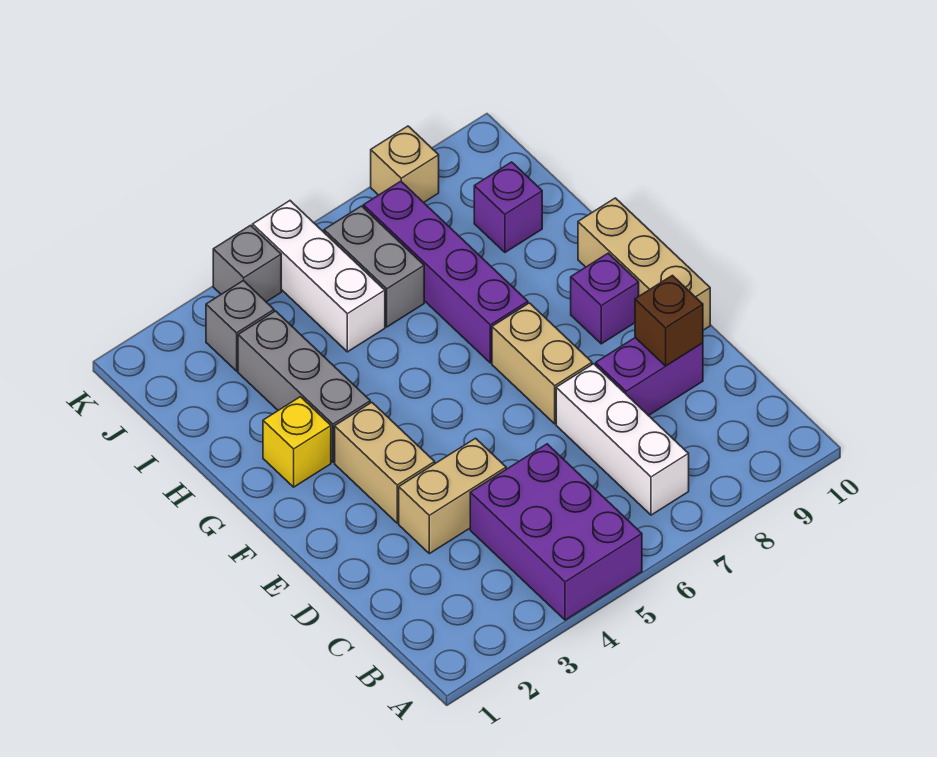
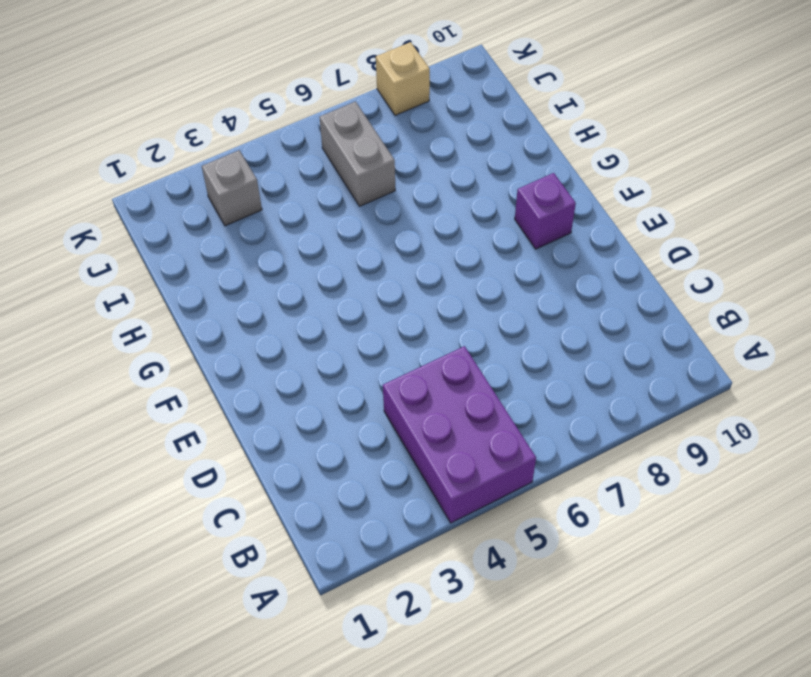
none -> white 1x3 brick [556,364,689,515]
none -> tan 1x2 brick [399,438,506,554]
none -> purple 1x2 brick [596,338,703,416]

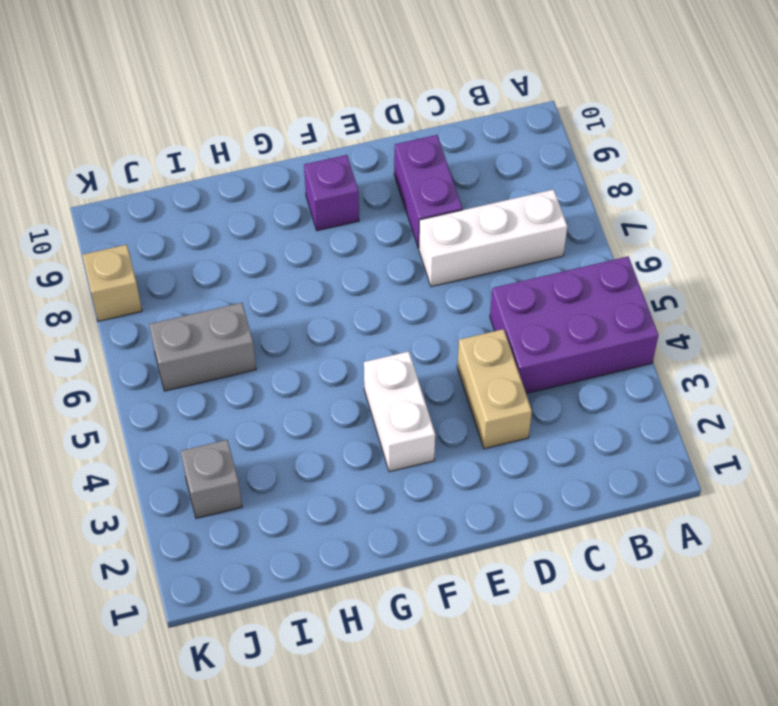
white 1x2 brick [364,351,435,472] -> tan 1x2 brick [335,402,435,523]
none -> tan 1x2 brick [492,303,592,424]
none -> tan 1x3 brick [578,198,710,330]
none -> yellow 1x1 brick [263,397,331,487]

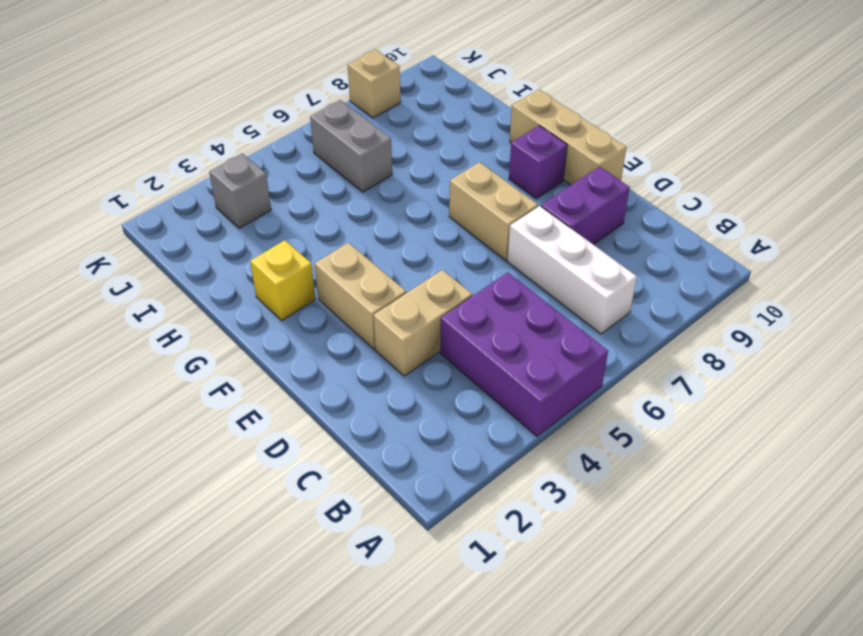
none -> grey 1x3 brick [238,311,370,462]
none -> purple 1x4 brick [363,181,528,363]
none -> white 1x3 brick [253,201,385,352]

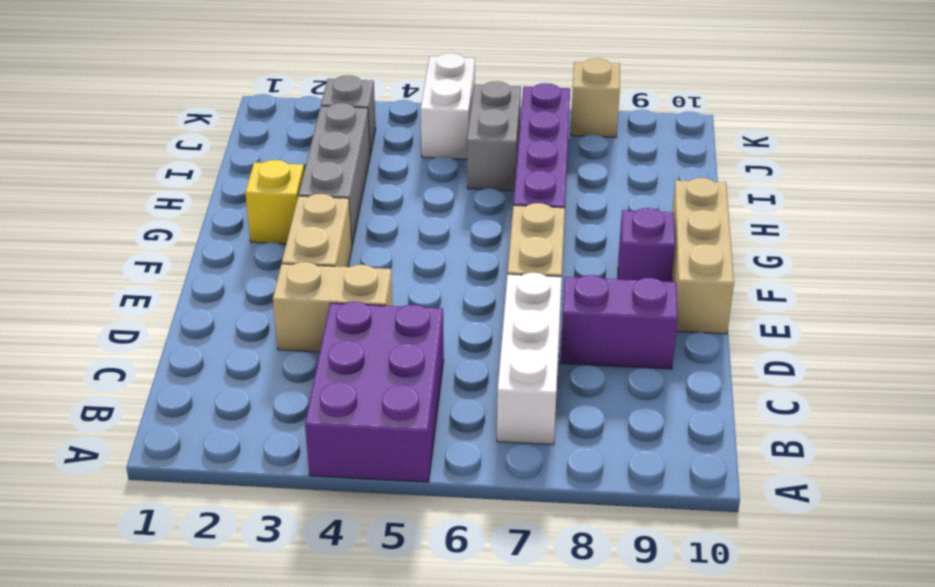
white 1x2 brick [421,53,475,159] -> white 1x3 brick [253,201,385,352]
none -> purple 1x1 brick [474,162,542,252]
none -> grey 1x1 brick [213,225,281,302]
none -> brown 1x1 brick [635,275,703,366]

